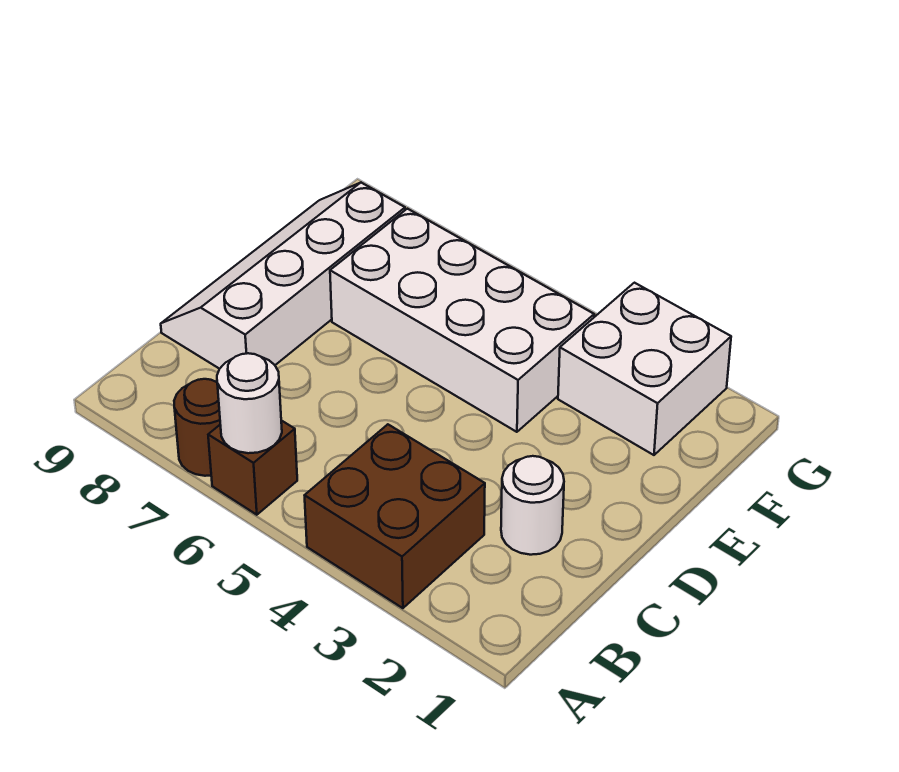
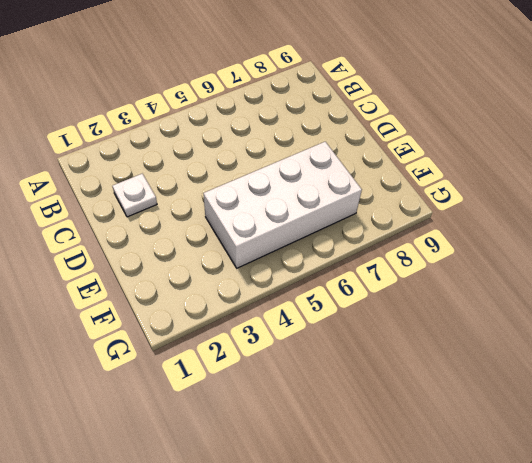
white 1x1 plate [113,174,157,217] -> white 1x1 round brick [501,456,564,555]
none -> brown 2x2 brick [305,424,485,608]
none -> brown 1x1 brick [208,420,297,515]

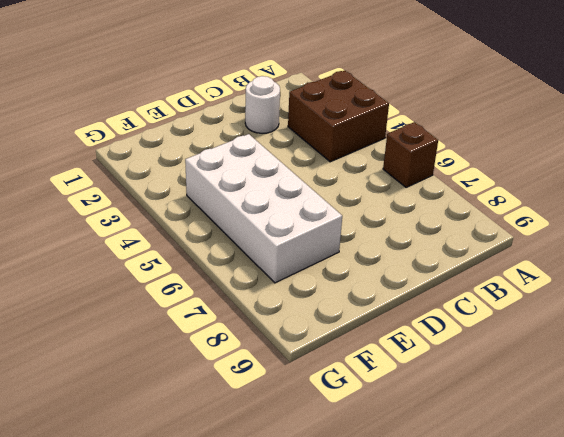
none -> brown 1x1 round brick [174,379,220,476]
none -> white 2x4 slope [161,183,405,369]

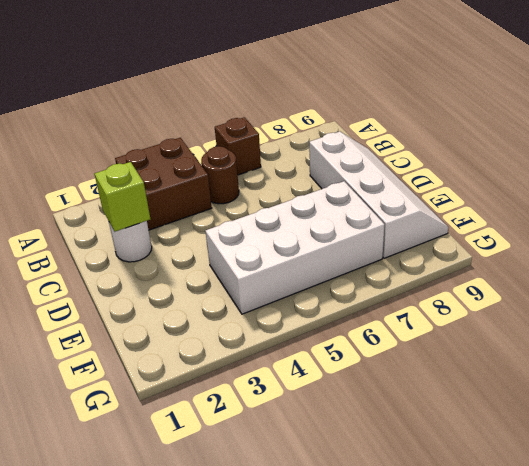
brown 1x1 round brick [201,146,239,204] -> brown 1x1 round brick moved to [174,379,220,476]
lime 1x1 brick [95,162,150,232] -> none
none -> white 2x2 brick [558,283,731,455]
none -> white 1x1 round brick [217,353,282,453]

